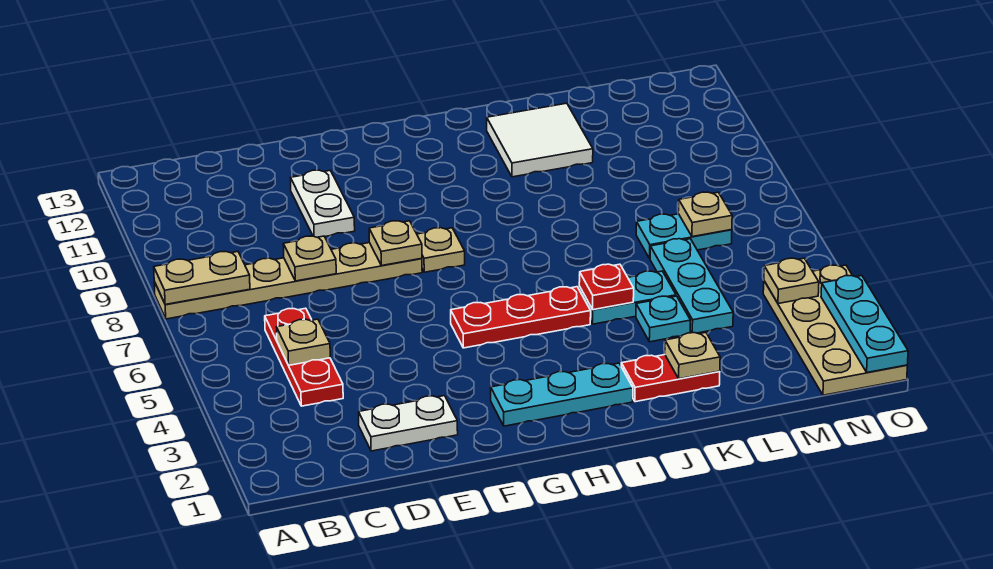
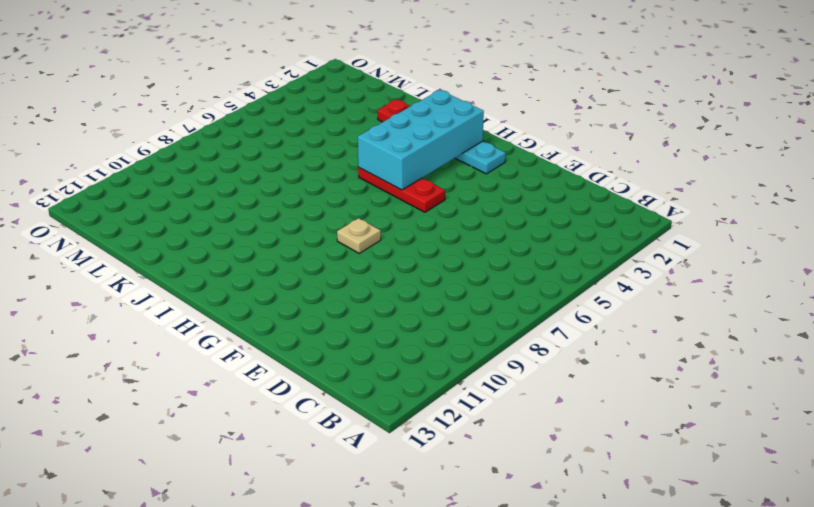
cyan 2x4 brick [358,90,484,190] -> none
none -> tan 1x6 plate [154,243,422,319]
none -> red 1x3 plate [265,308,343,406]
none -> white 1x2 plate [359,396,458,451]

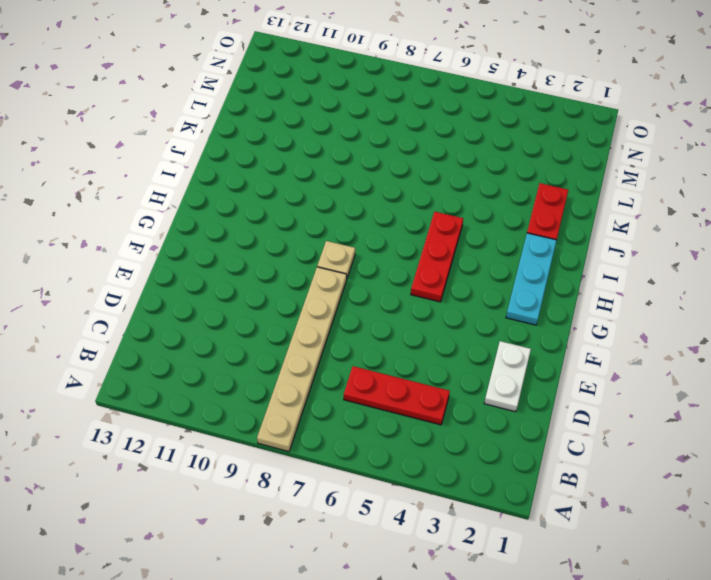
none -> white 1x2 plate [291,170,355,237]
none -> cyan 1x2 plate [579,271,676,324]
none -> white 2x2 tile [487,103,593,177]

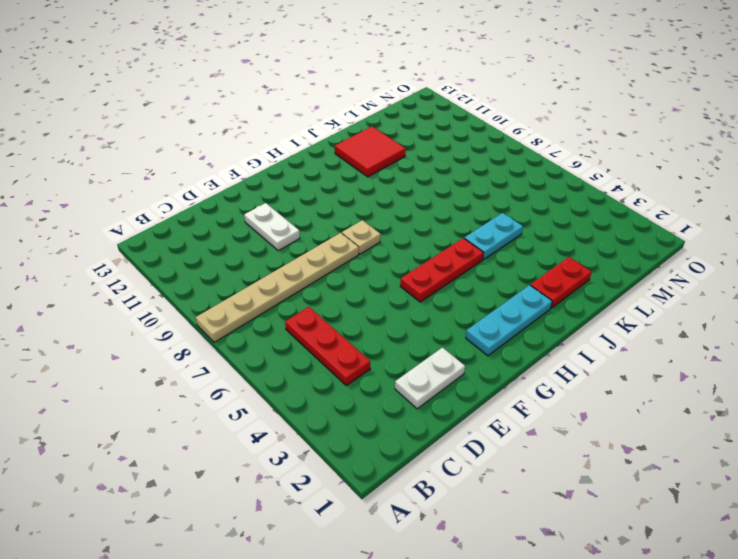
red 2x2 tile [335,126,406,177] -> white 2x2 tile [487,103,593,177]
none -> cyan 1x1 plate [636,296,691,342]
none -> cyan 1x3 plate [650,239,733,333]
none -> cyan 1x2 plate [636,214,732,258]

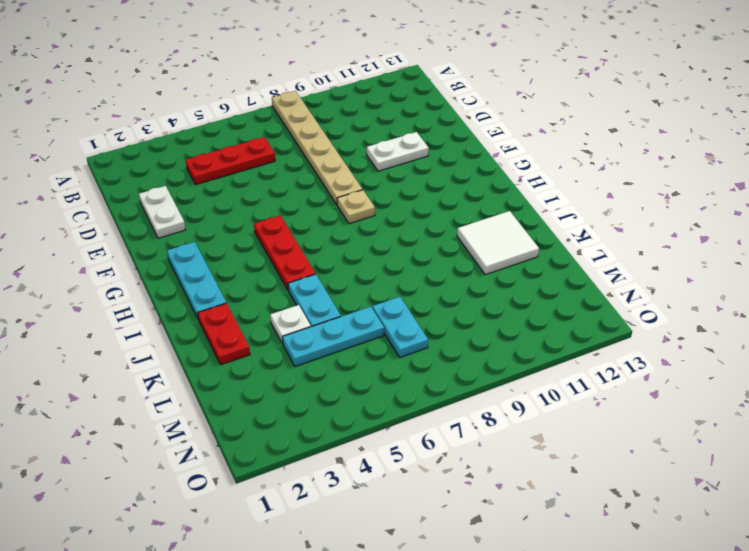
white 1x1 plate [270,305,311,343] -> cyan 1x1 plate [636,296,691,342]
none -> tan 2x4 plate [763,265,907,395]
none -> tan 1x2 plate [154,252,250,305]
none -> tan 1x1 plate [277,319,330,365]

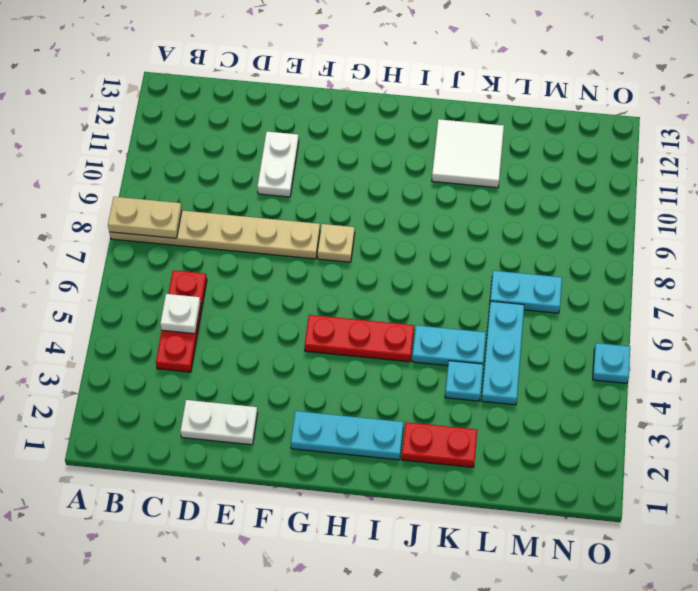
white 1x1 plate [160,294,201,334] -> tan 1x1 plate [277,319,330,365]
cyan 1x1 plate [593,343,630,383] -> none
none -> tan 2x4 plate [763,265,907,395]
none -> tan 1x1 plate [283,236,336,281]
none -> tan 1x1 plate [369,221,422,266]

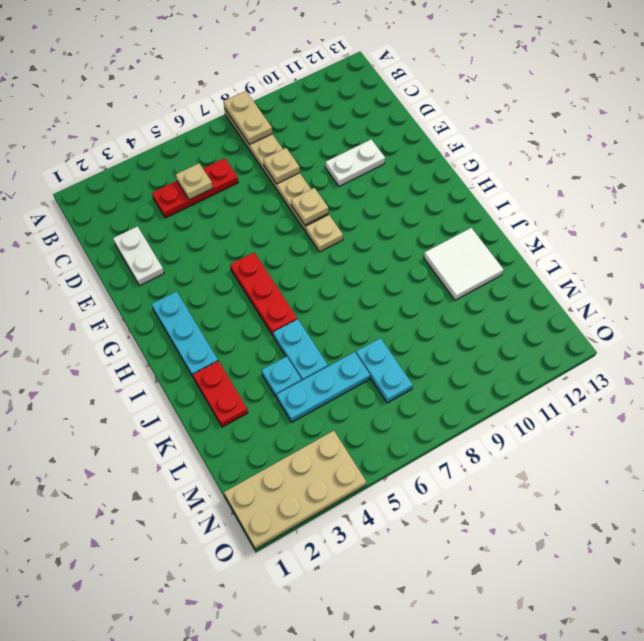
none -> red 1x1 plate [579,264,634,310]
none -> tan 1x1 plate [665,332,720,379]
none -> tan 1x1 plate [678,192,732,237]

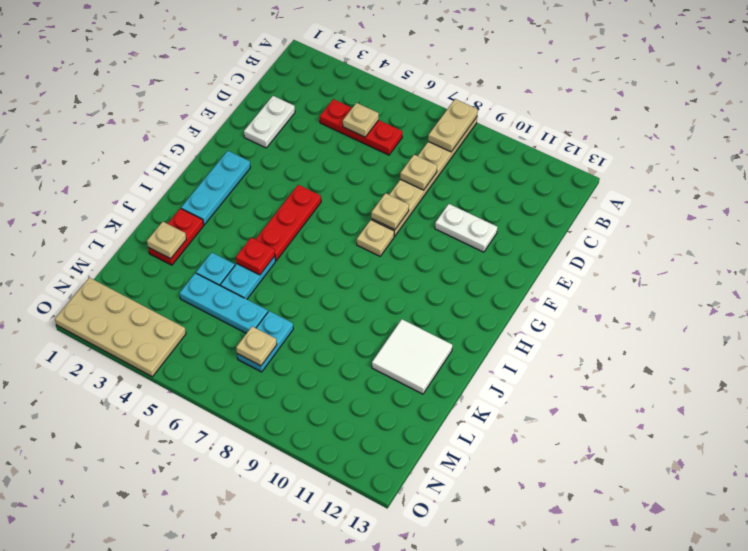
none -> tan 1x1 plate [764,258,819,304]
none -> cyan 1x3 plate [821,276,908,372]

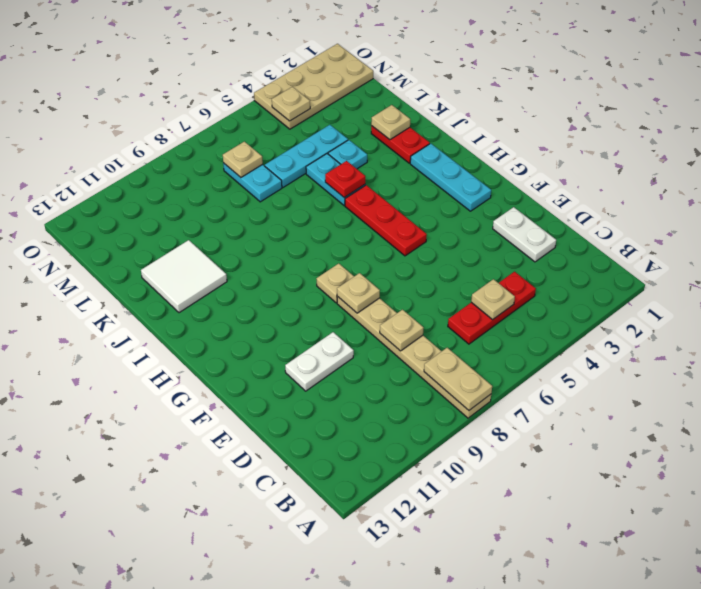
none -> cyan 1x3 plate [821,276,908,372]

